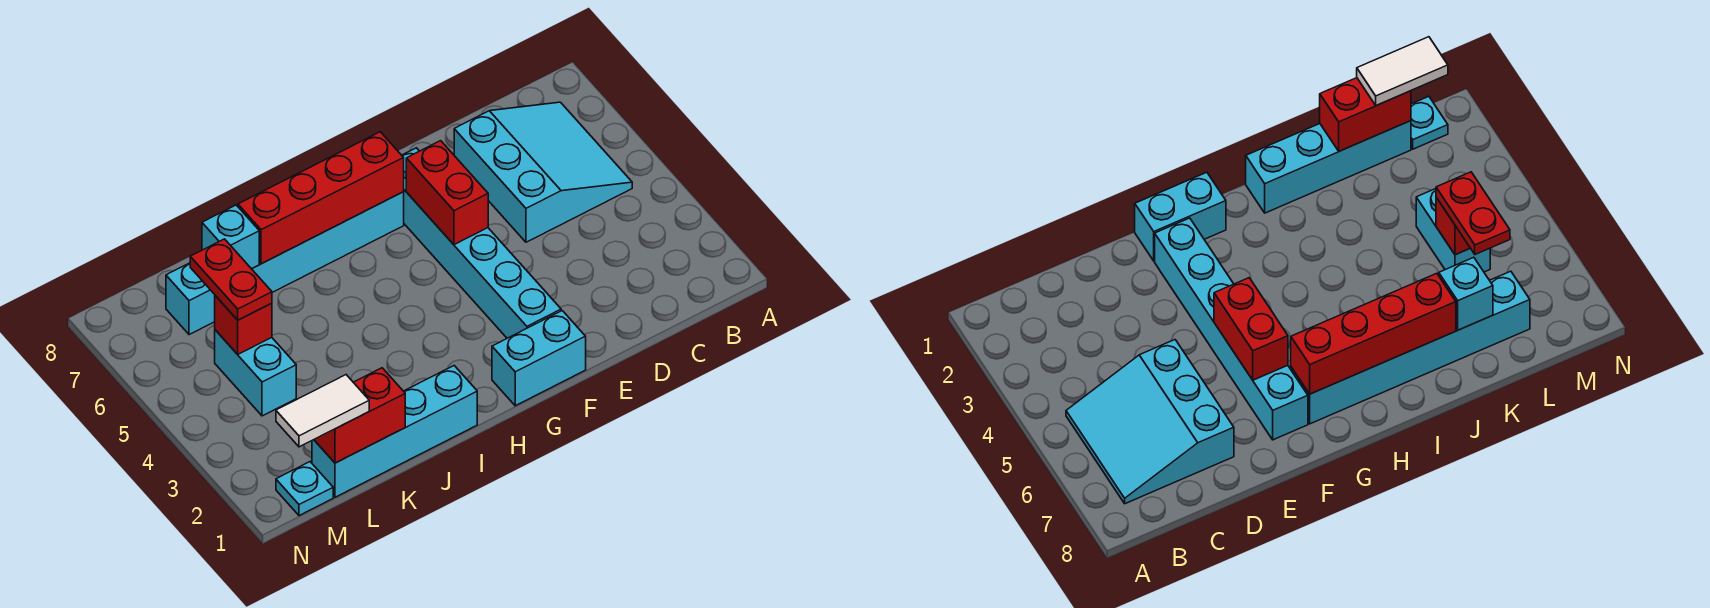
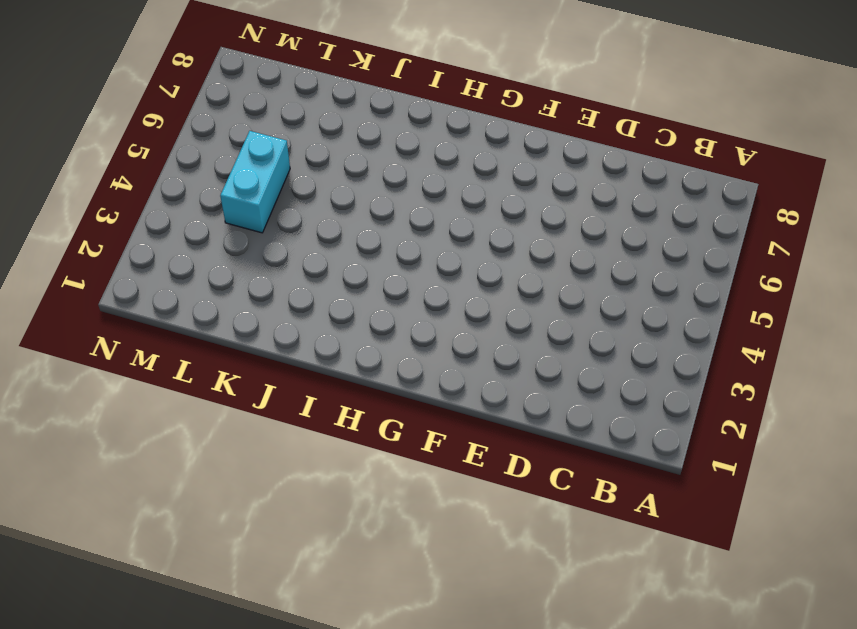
none -> cyan 3x3 slope [454,102,632,242]
none -> cyan 1x2 brick [492,311,586,406]
none -> cyan 1x6 brick [402,148,561,338]

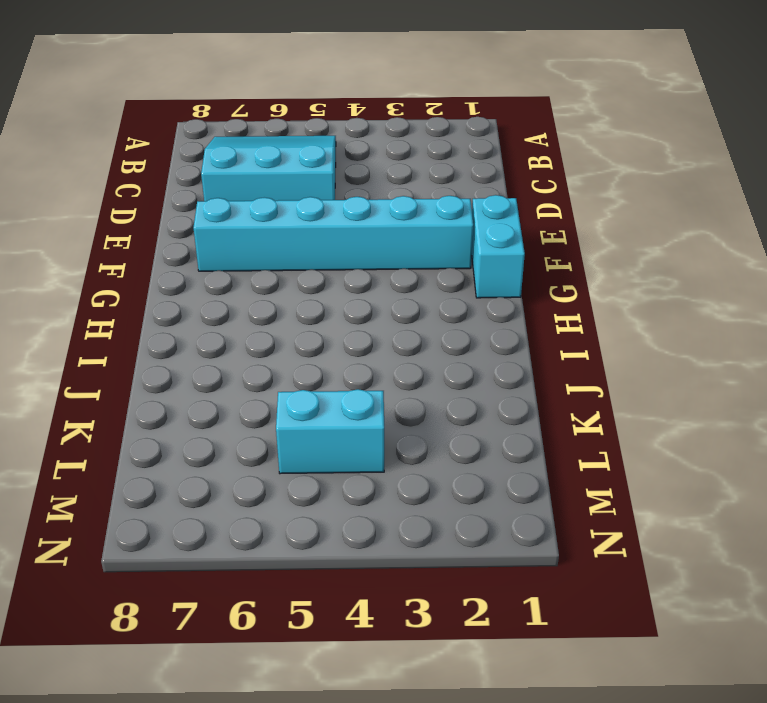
none -> cyan 1x6 brick [166,192,404,335]
none -> cyan 1x4 brick [312,366,477,497]
none -> cyan 1x1 plate [276,462,333,516]

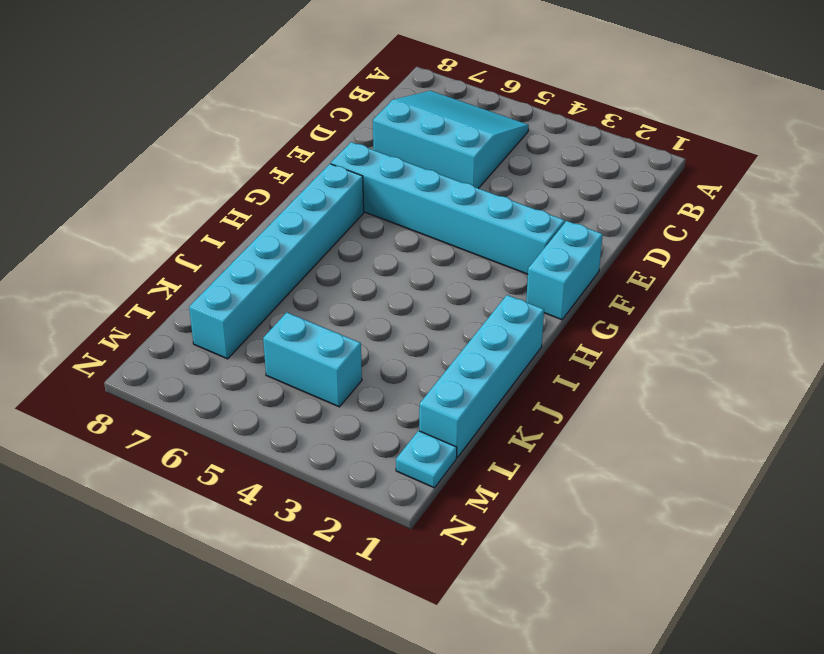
none -> red 1x2 brick [406,141,488,245]
none -> red 1x4 brick [238,132,404,264]
none -> red 1x2 brick [314,368,405,463]

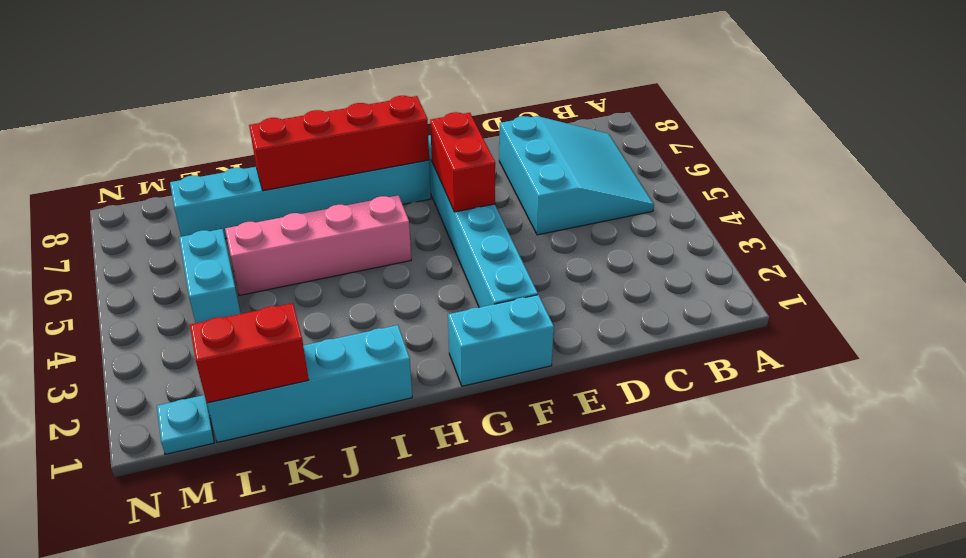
pink 1x4 brick [225,195,411,295] -> none
none -> cyan 1x1 brick [202,205,259,269]
none -> red 1x1 brick [215,296,272,354]
none -> white 1x2 tile [276,375,369,447]

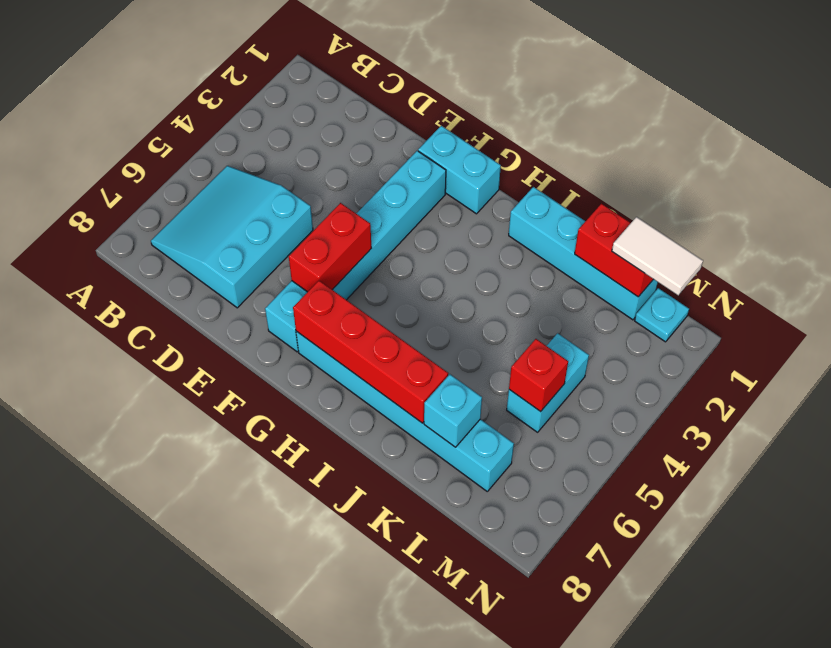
none -> red 1x2 plate [190,239,272,320]

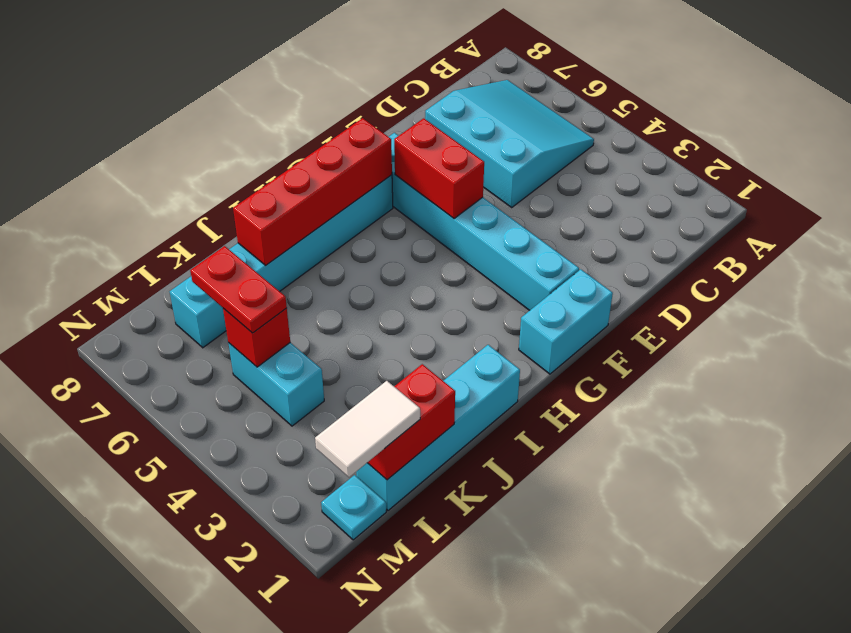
none -> cyan 1x1 brick [202,205,259,269]

